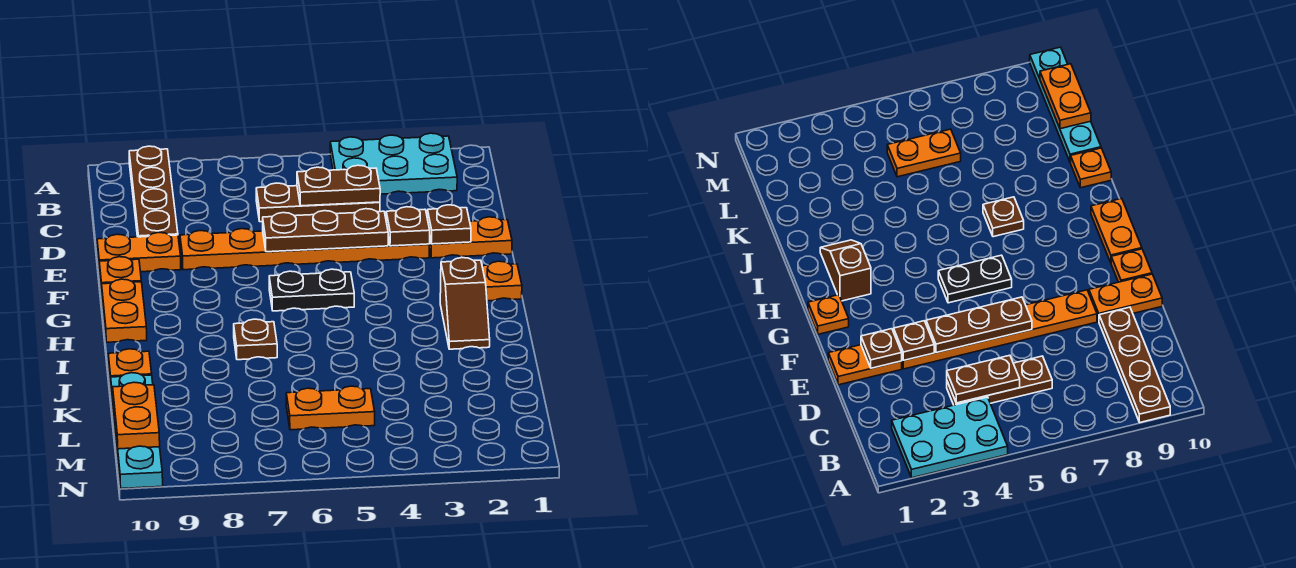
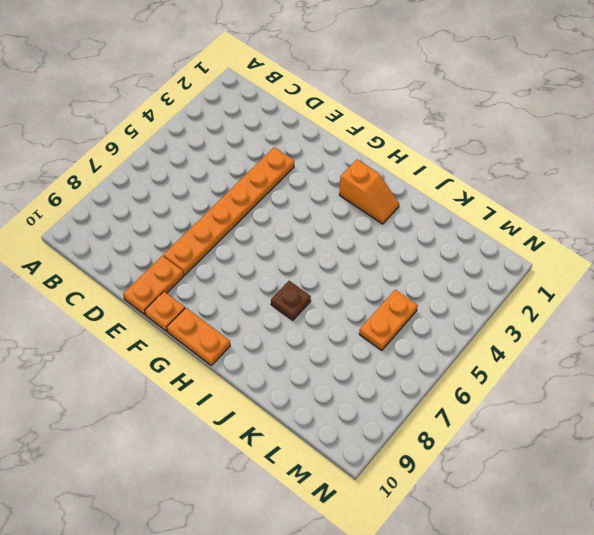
orange 1x2 slope [339,159,399,224] -> brown 1x2 slope [440,258,490,349]
none -> cyan 2x3 plate [330,133,457,194]
none -> brown 1x4 plate [129,146,178,237]
none -> brown 1x3 plate [256,183,380,222]

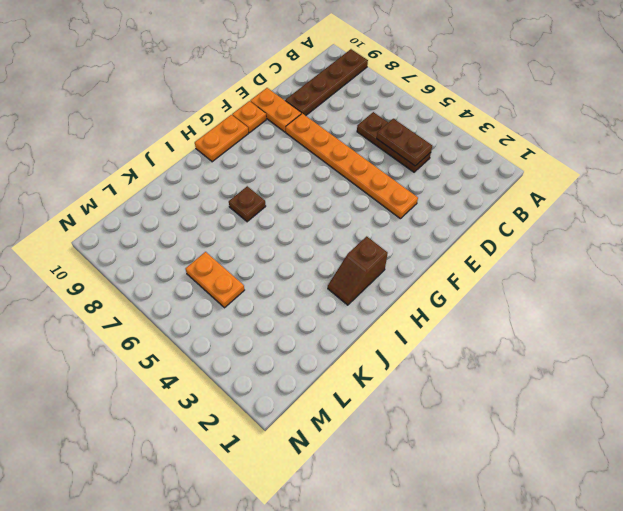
none -> cyan 2x3 plate [330,133,457,194]
none -> orange 1x2 plate [429,217,512,258]
none -> orange 1x1 plate [482,261,522,301]

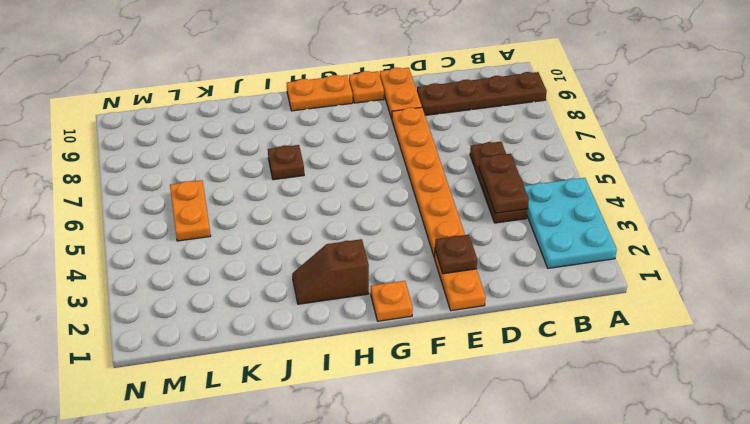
none -> black 1x2 plate [269,269,354,311]
none -> orange 1x1 plate [108,349,152,385]
none -> cyan 1x4 plate [111,373,163,489]

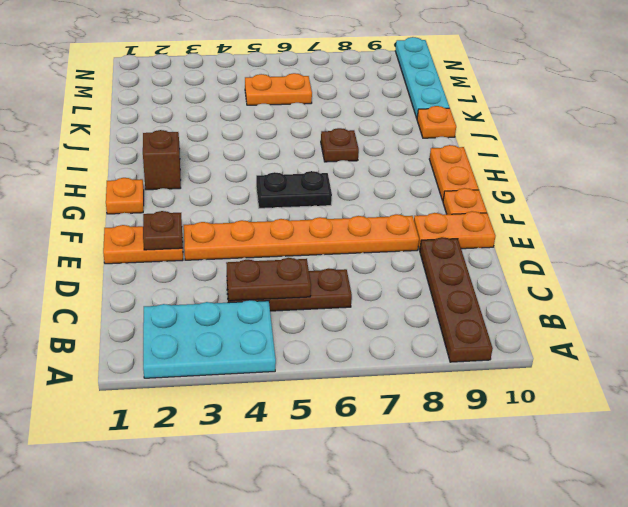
none -> brown 1x1 plate [386,207,430,246]
none -> brown 1x3 plate [263,209,388,252]
none -> orange 1x2 plate [113,382,160,449]

